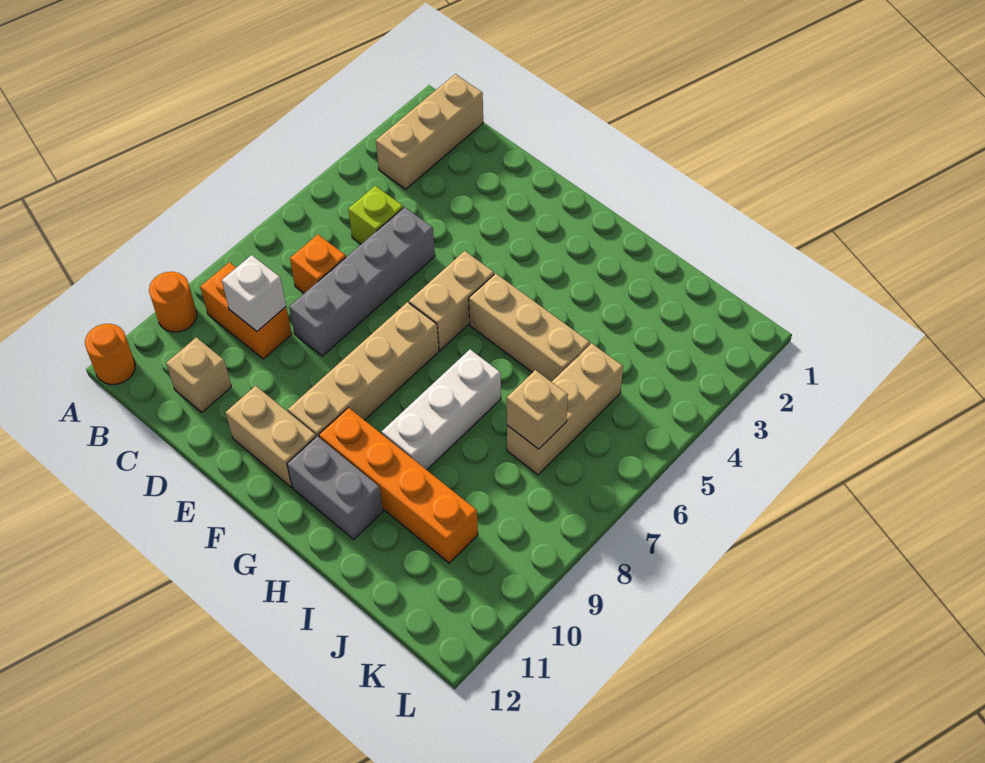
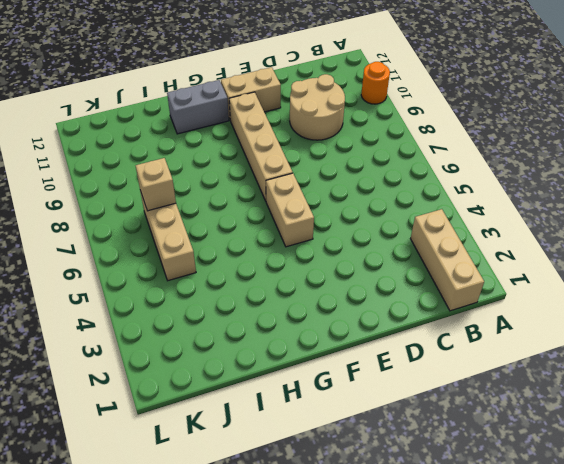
tan 2x2 round brick [290,74,345,140] -> orange 1x2 brick [200,262,292,359]
none -> orange 1x1 round brick [85,324,135,385]
none -> lime 1x1 brick [348,186,403,244]
none -> orange 1x1 brick [290,235,346,293]

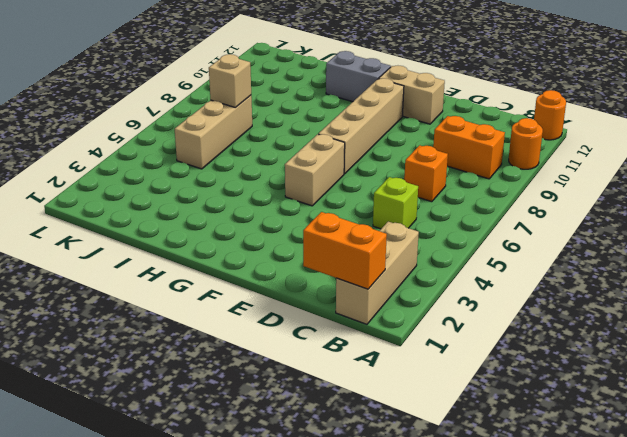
orange 1x2 brick [303,212,387,289] -> none
none -> tan 1x1 brick [166,337,231,412]
none -> grey 1x4 brick [289,207,435,356]
none -> tan 1x3 brick [469,273,590,382]

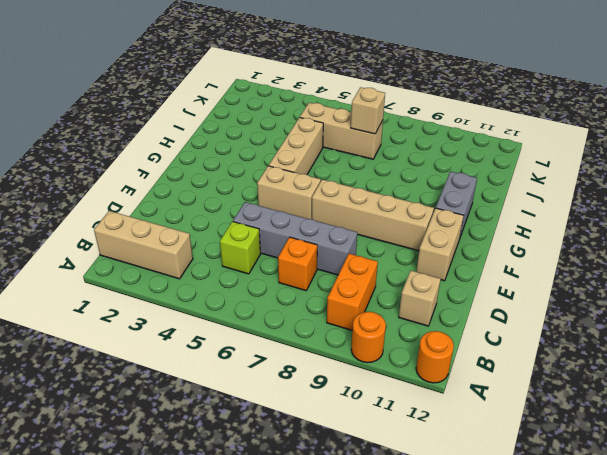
none -> orange 1x4 brick [319,408,478,563]
none -> white 1x3 brick [382,350,501,470]
none -> white 1x1 brick [222,255,286,331]

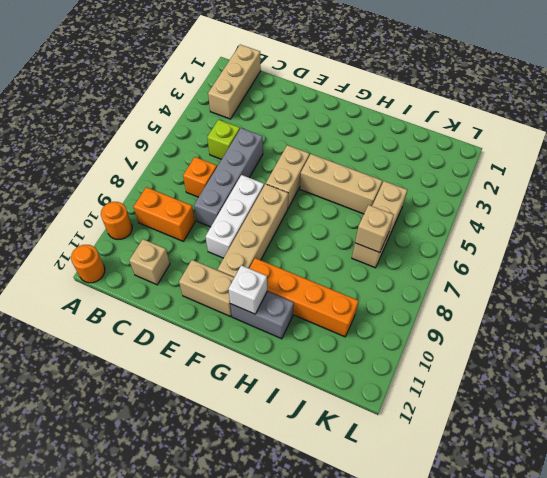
white 1x3 brick [206,175,264,258] -> white 1x3 brick moved to [382,350,501,470]
white 1x1 brick [228,265,267,314] -> white 1x1 brick moved to [222,255,286,331]

